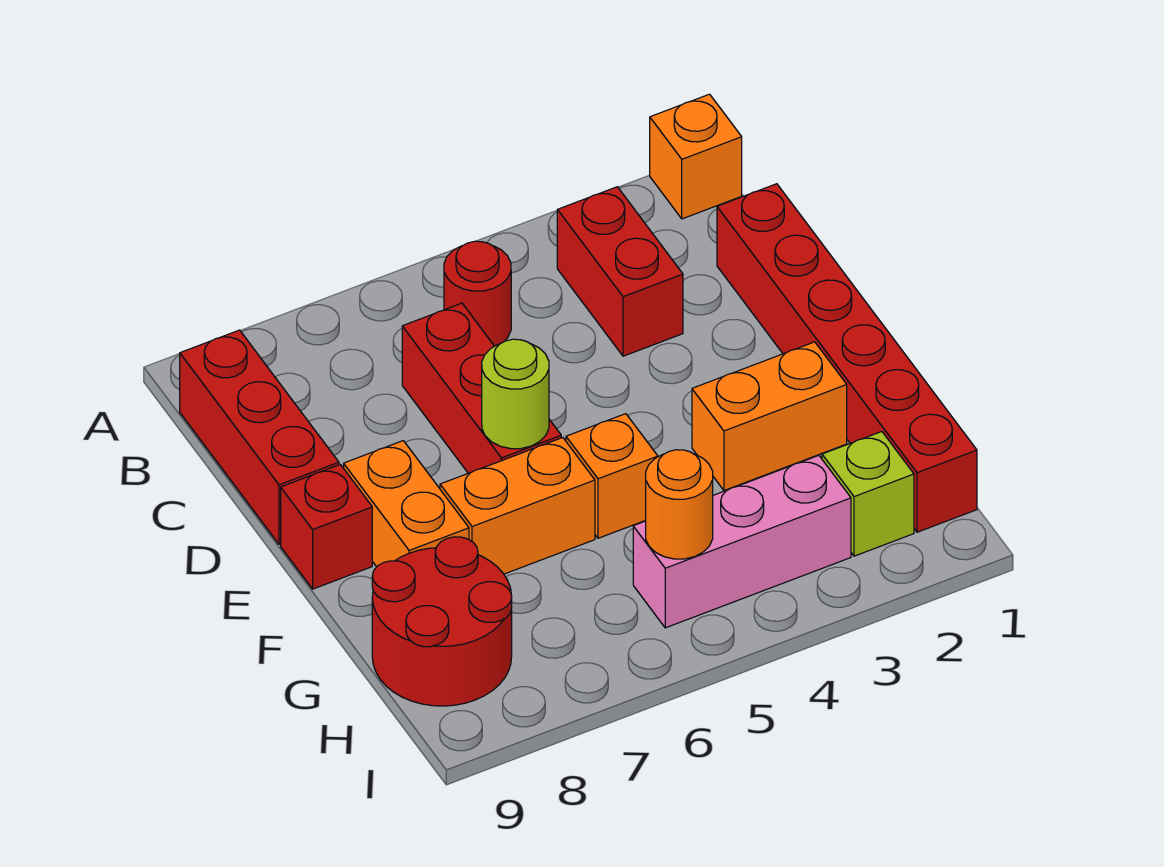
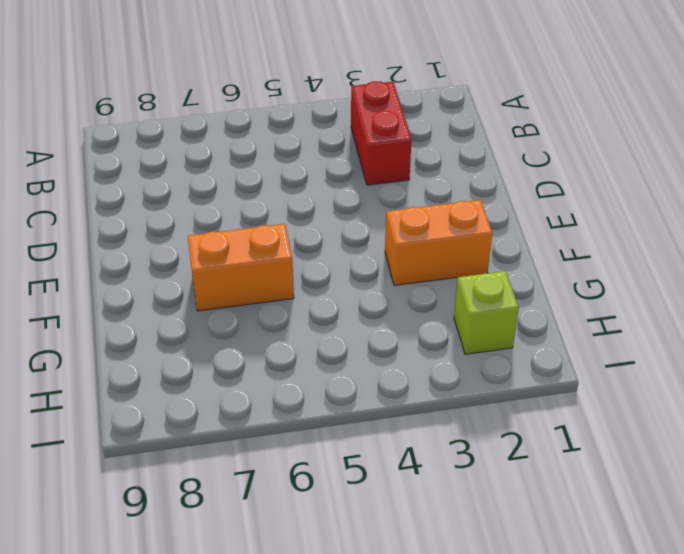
none -> orange 1x1 brick [650,94,742,219]
none -> red 1x1 round brick [444,241,511,346]
none -> red 1x3 brick [180,330,339,544]

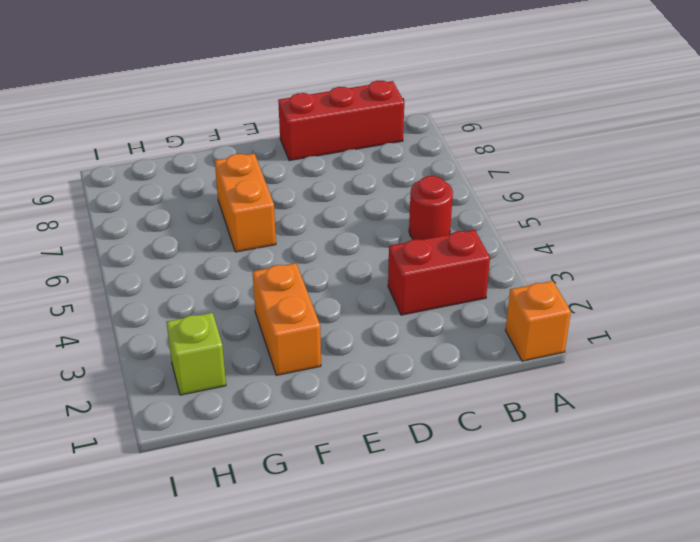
none -> red 1x6 brick [717,184,977,532]
none -> red 1x3 brick [402,303,561,473]
none -> orange 1x2 brick [344,441,469,567]

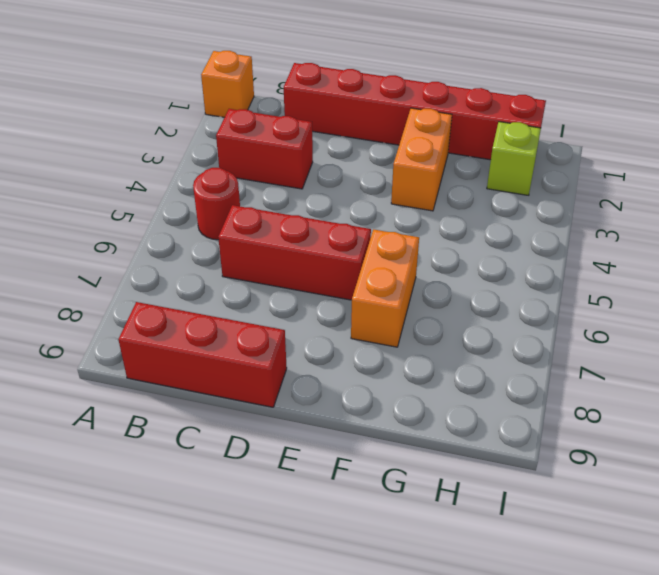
none -> orange 1x2 brick [344,441,469,567]
none -> red 1x1 brick [281,464,372,589]
none -> orange 1x1 brick [566,414,658,538]

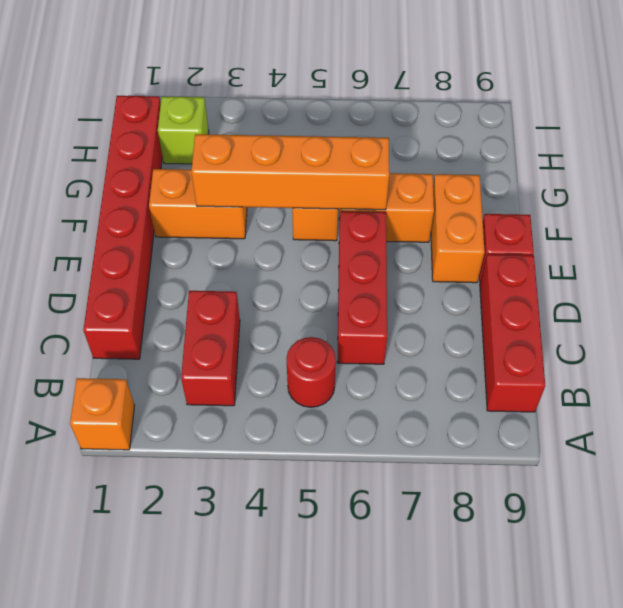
orange 1x4 brick [191,134,389,210] -> none
none -> red 2x2 round brick [372,537,512,706]
none -> pink 1x3 brick [633,455,851,628]
none -> lime 1x1 round brick [482,339,549,449]

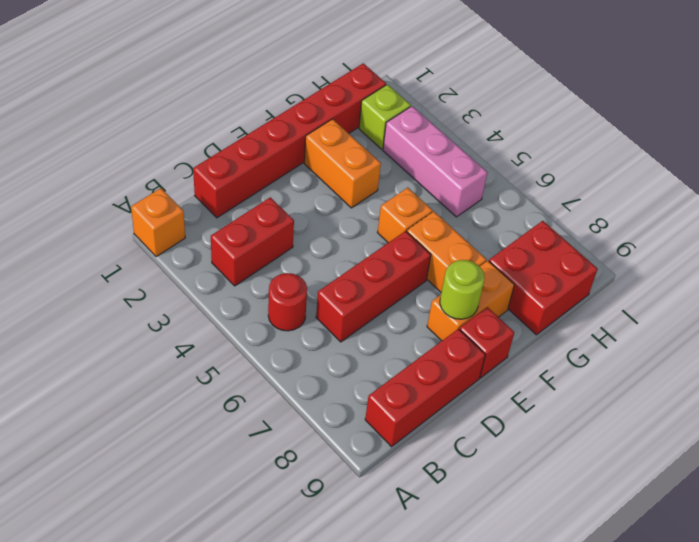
lime 1x1 round brick [440,260,484,319] -> lime 1x1 round brick moved to [482,339,549,449]
red 2x2 brick [489,221,597,335] -> red 2x2 round brick [372,537,512,706]
none -> orange 1x1 round brick [646,450,713,559]

